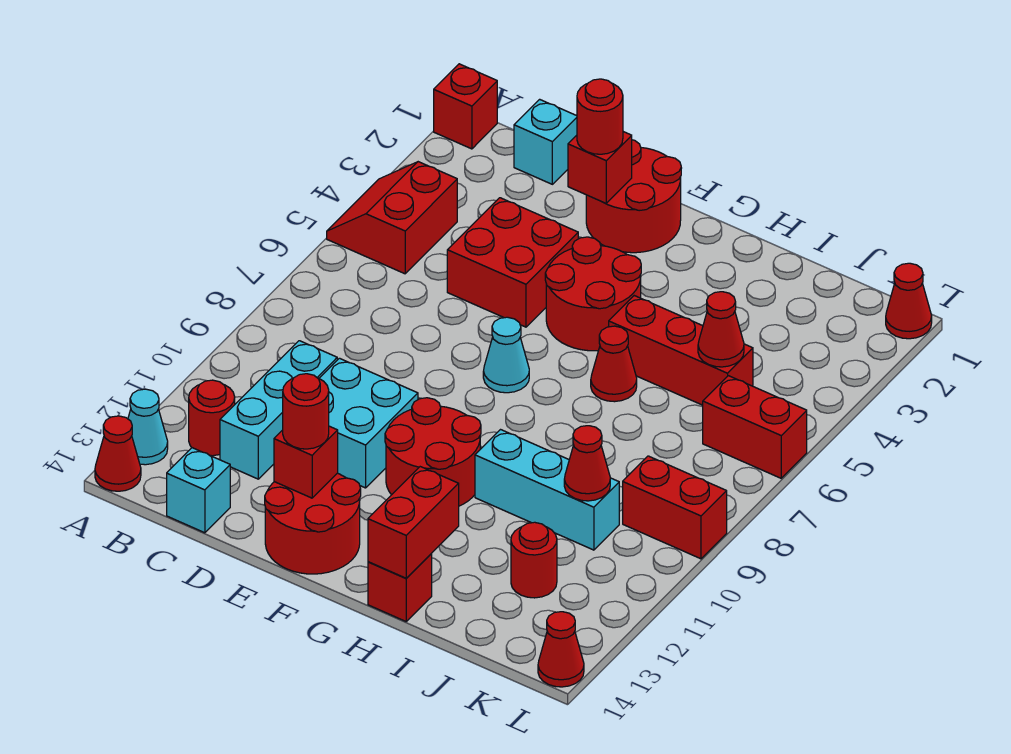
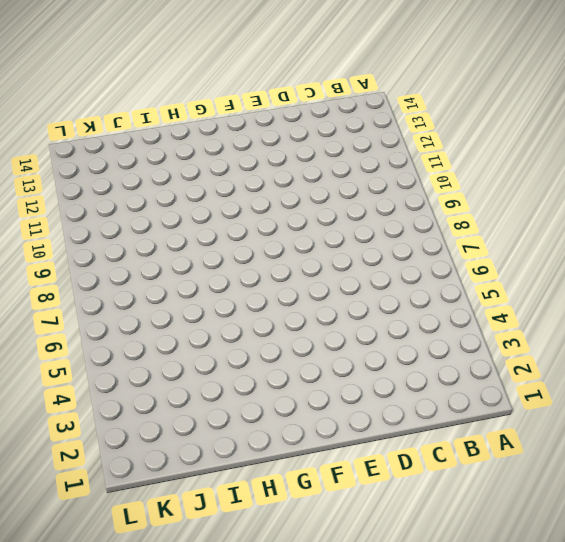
none -> red 1x1 brick [434,64,497,149]
none -> red 2x2 slope [327,162,457,274]
none -> cyan 1x1 cone [128,389,168,465]
none -> red 1x1 cone [95,416,141,491]

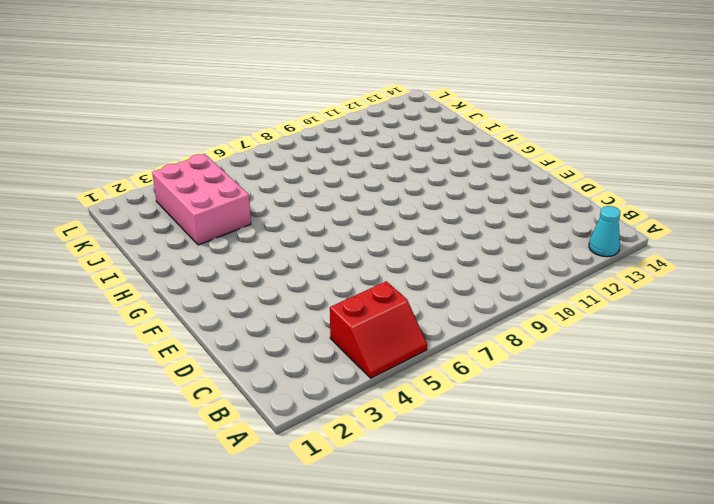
pink 2x3 brick [152,154,251,245] -> none
none -> red 1x1 brick [434,64,497,149]
none -> red 1x1 cone [95,416,141,491]
none -> red 1x1 round brick [189,380,235,456]
none -> cyan 1x1 brick [514,99,577,184]

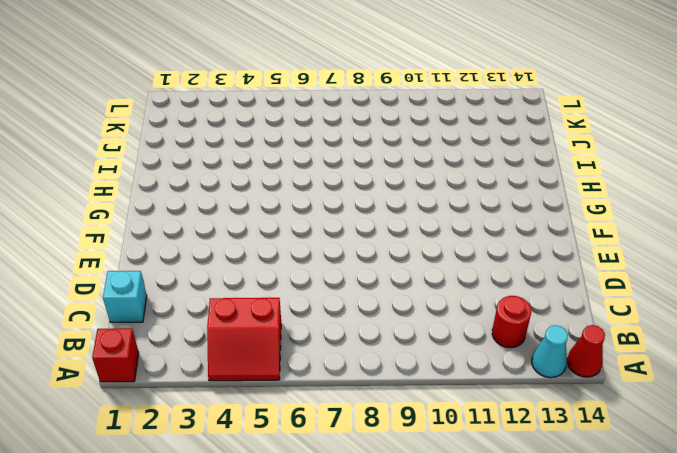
none -> cyan 1x3 brick [220,341,337,479]
none -> cyan 1x1 brick [167,448,230,533]
none -> red 2x2 brick [447,198,578,327]
none -> cyan 2x2 brick [319,358,418,488]

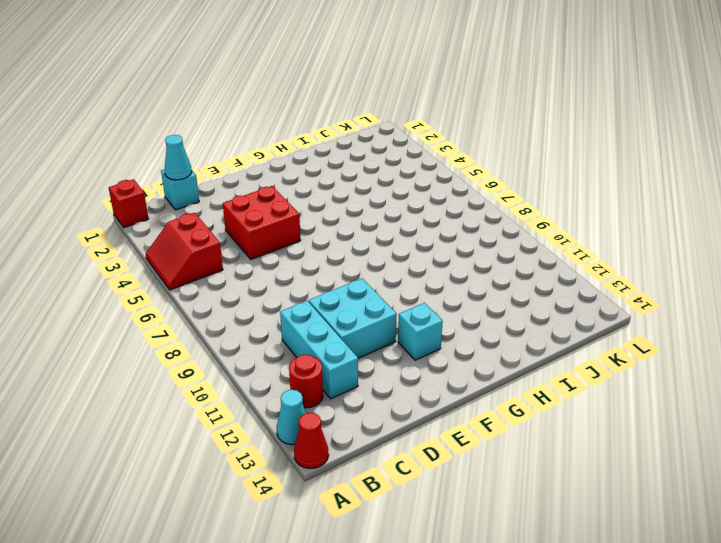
cyan 1x1 cone [164,135,192,180] -> cyan 1x1 cone moved to [483,317,529,393]
cyan 1x1 brick [398,303,443,360] -> cyan 1x1 brick moved to [167,448,230,533]
none -> red 2x2 round brick [586,140,681,253]
none -> red 2x2 round brick [265,473,361,574]
none -> red 2x2 round brick [545,237,641,351]
none -> red 2x2 round brick [385,398,481,506]

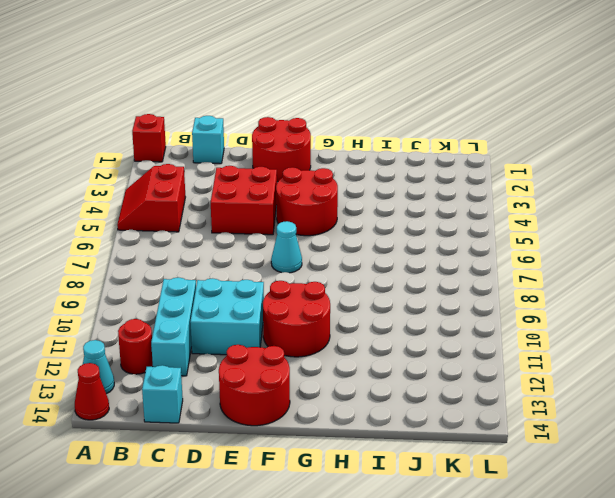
none -> red 1x3 brick [609,296,753,405]
none -> red 1x1 cone [591,326,637,402]
none -> cyan 1x3 brick [475,430,619,550]
none -> red 1x1 brick [368,554,432,621]

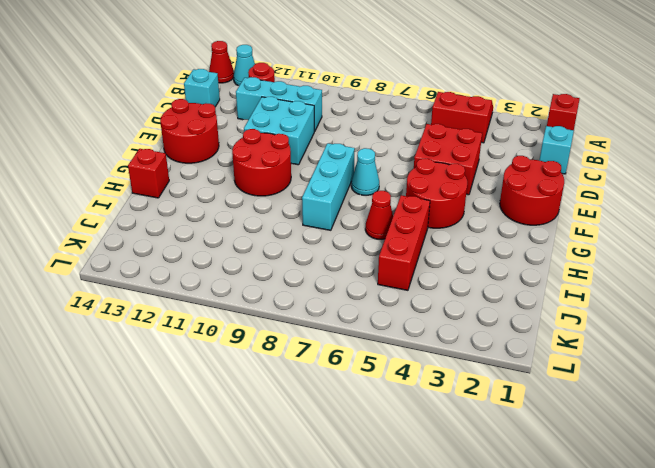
cyan 1x3 brick [302,143,355,230] -> cyan 1x3 brick moved to [475,430,619,550]
none -> red 1x1 round brick [511,522,557,598]
none -> red 1x2 brick [703,376,807,478]
none -> red 1x2 brick [623,456,727,559]
none -> red 1x1 cone [886,263,932,339]

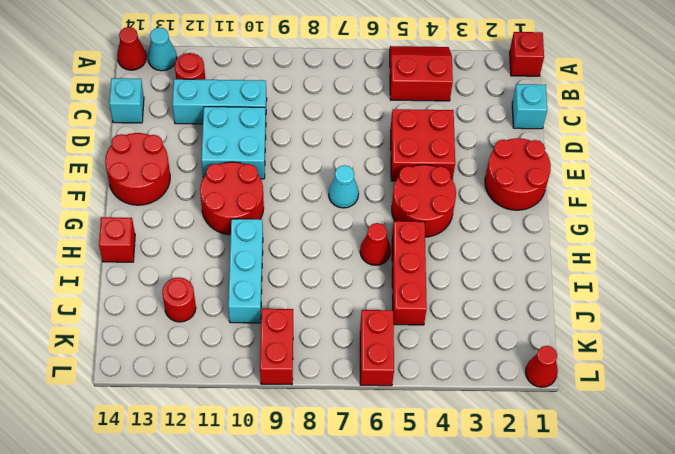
none -> red 1x1 cone [538,612,584,687]
none -> red 1x1 brick [568,132,632,203]
none -> red 1x1 brick [274,426,338,498]
none -> red 1x2 brick [368,467,459,578]

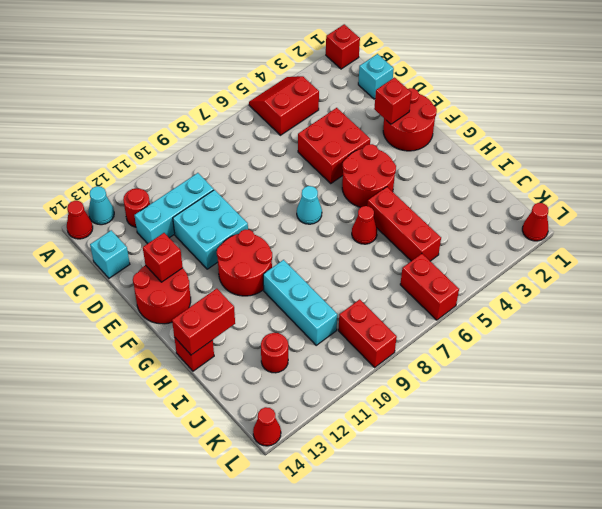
none -> red 1x1 cone [698,292,744,367]
none -> red 1x1 cone [564,426,610,501]
none -> red 1x1 round brick [577,79,623,154]
none -> red 1x1 round brick [283,374,329,449]

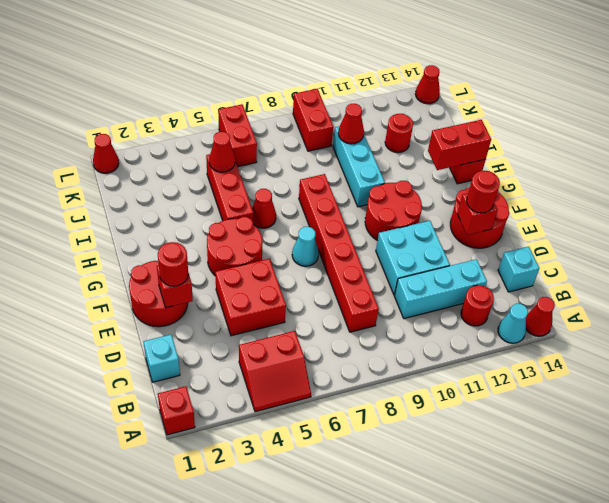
red 1x6 brick [299,174,379,332] -> none

